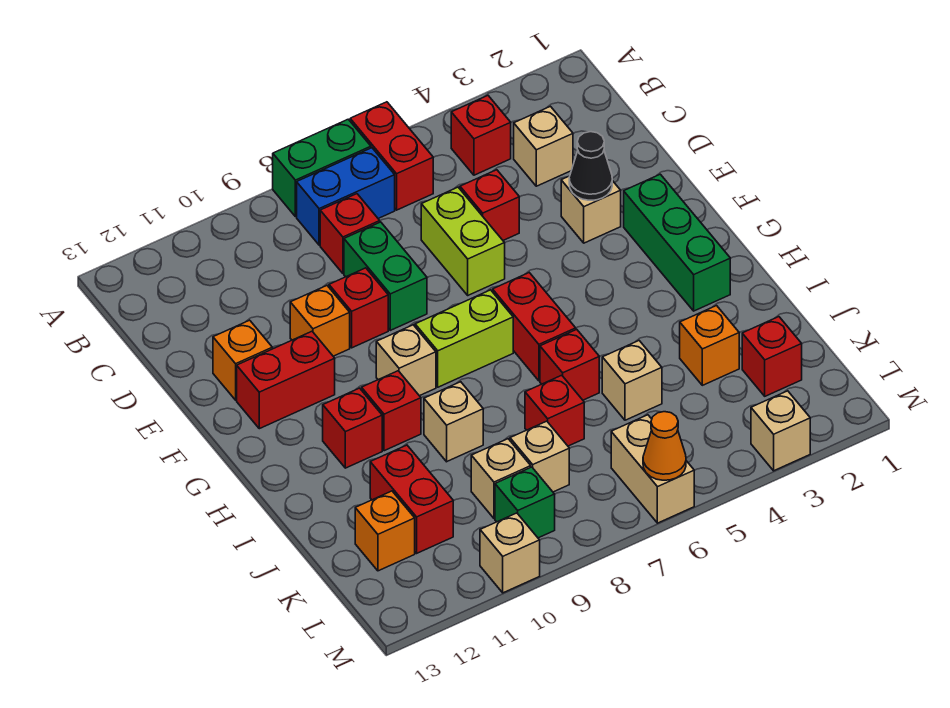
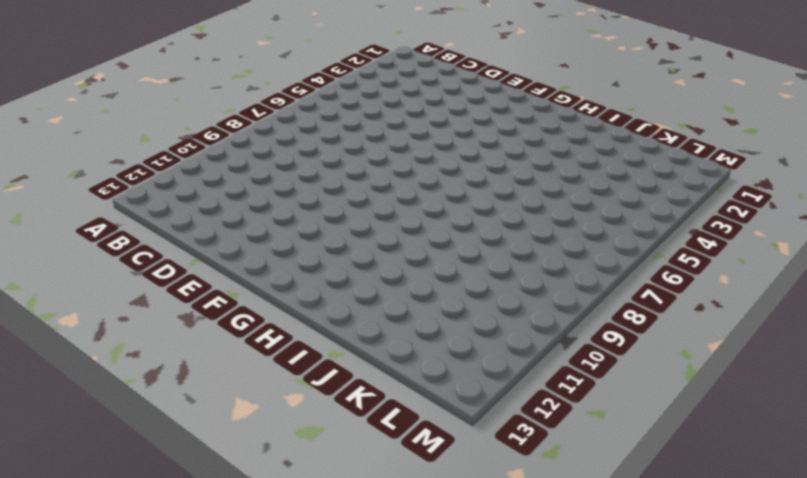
none -> red 1x2 brick [350,102,433,210]
none -> green 1x2 brick [273,119,371,217]
none -> red 1x1 brick [451,96,511,175]
none -> blue 1x2 brick [297,148,395,245]

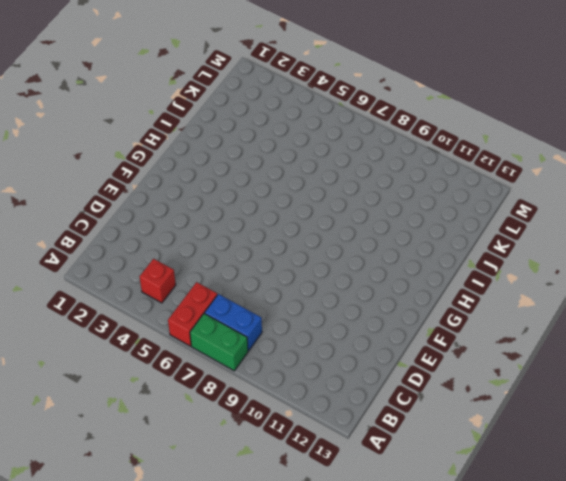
none -> tan 1x1 brick [514,106,573,186]
none -> red 1x1 brick [320,194,380,273]
none -> red 1x1 brick [460,170,519,240]
none -> lime 1x2 brick [421,187,505,295]

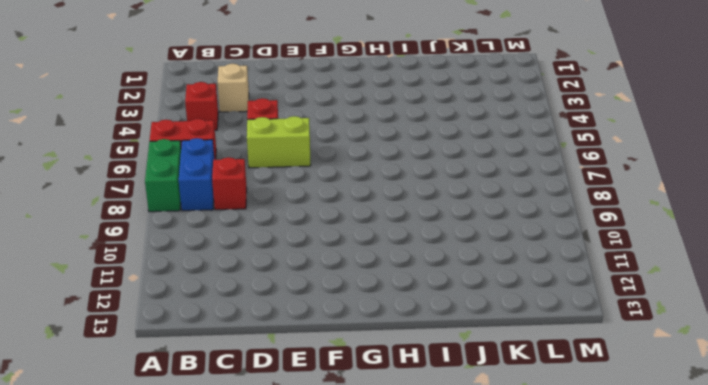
none -> green 1x2 brick [344,222,427,330]
none -> tan 1x1 brick [561,176,621,243]
none -> red 1x1 brick [329,268,388,348]
none -> orange 1x1 brick [290,286,350,356]

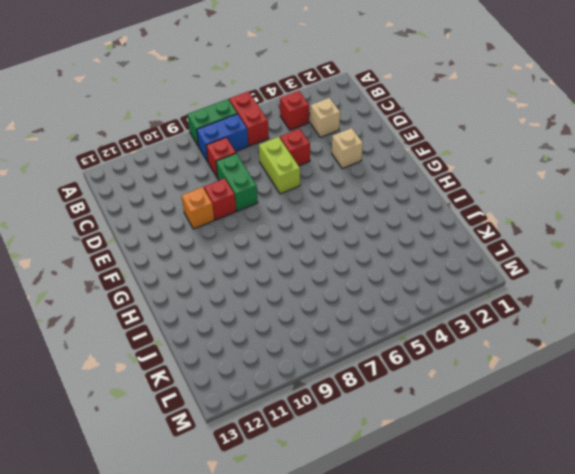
none -> orange 1x1 brick [213,320,272,400]
none -> green 1x3 brick [624,174,730,311]
none -> red 1x2 brick [237,331,335,429]
none -> red 1x2 brick [493,273,576,381]

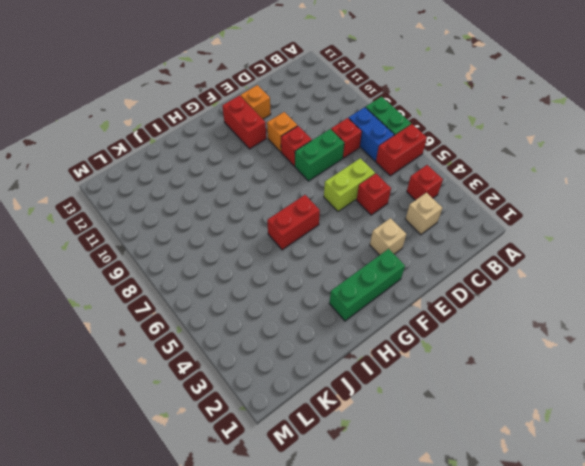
none -> lime 1x2 brick [415,290,513,387]
none -> tan 1x1 brick [376,325,436,396]
none -> red 1x1 brick [362,371,421,451]
none -> red 1x1 brick [323,388,382,468]

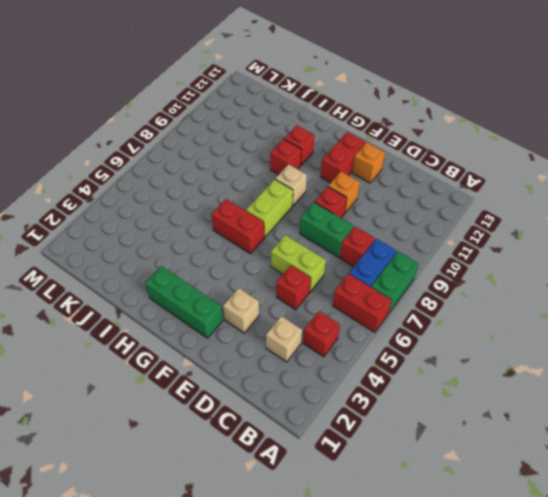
none -> red 1x1 brick [540,329,599,400]
none -> tan 1x1 brick [424,382,483,462]
none -> orange 1x1 brick [680,306,739,385]
none -> tan 1x1 brick [602,341,662,420]

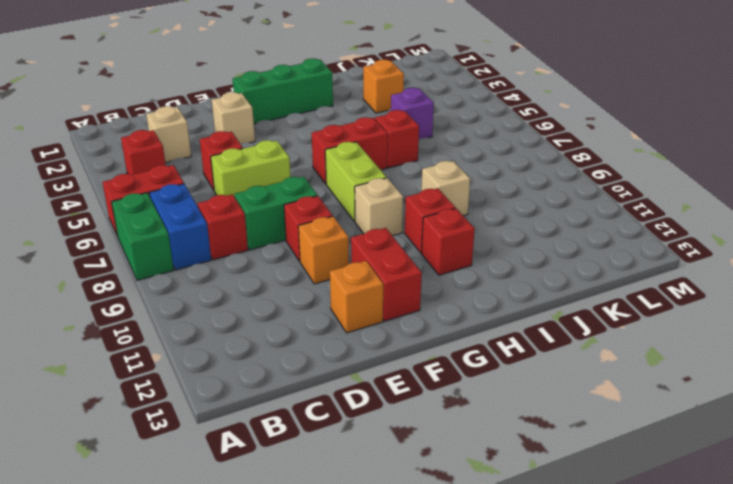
purple 1x1 brick [391,88,434,139] -> tan 1x1 brick [602,341,662,420]
none -> red 1x1 brick [525,375,584,446]
none -> red 1x2 brick [370,445,453,553]
none -> red 1x1 brick [742,317,802,396]
none -> tan 1x1 brick [510,421,569,492]

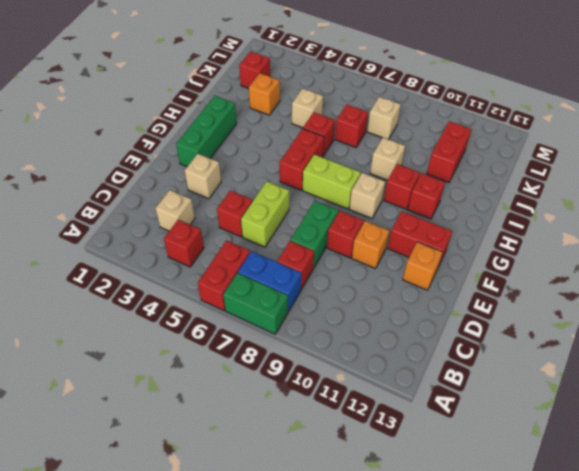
none -> tan 1x1 brick [471,439,531,519]
none -> orange 1x1 brick [355,491,415,571]
none -> tan 1x2 brick [611,415,694,523]
none -> green 1x1 brick [495,467,555,538]

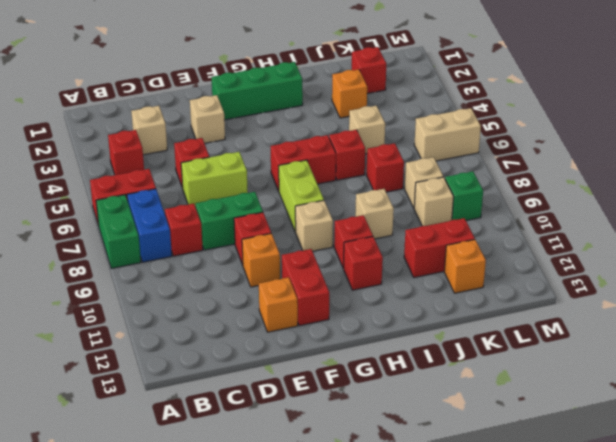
none -> tan 1x1 brick [751,391,810,471]
none -> tan 1x1 brick [480,513,540,593]
none -> black 1x1 cone [569,132,612,200]
none -> orange 1x1 cone [643,412,686,480]

